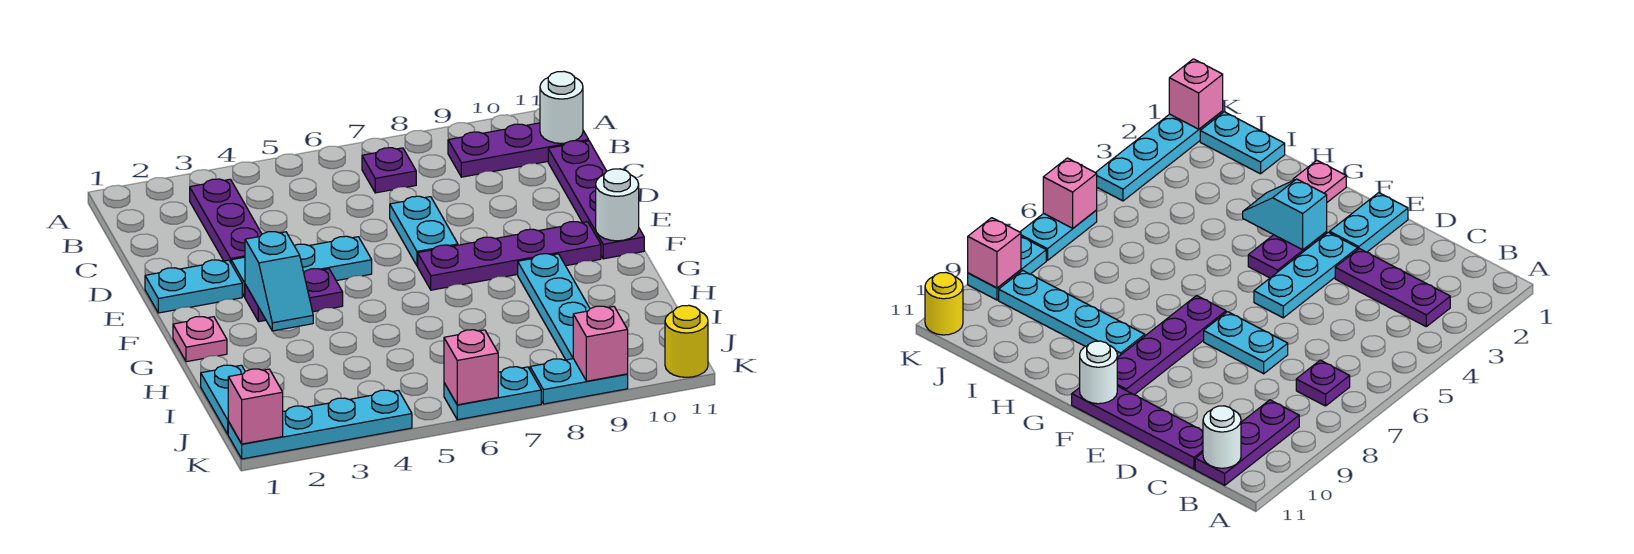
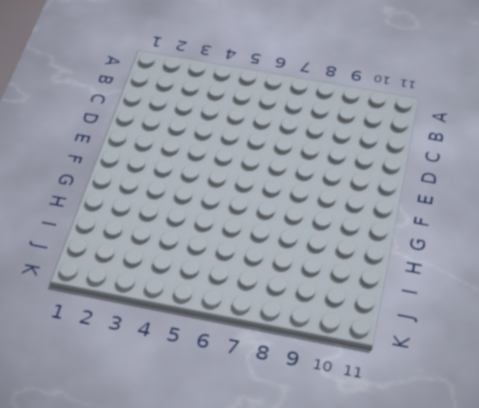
none -> purple 1x3 plate [190,179,262,262]
none -> purple 1x1 plate [362,148,416,193]
none -> purple 1x3 plate [448,123,589,177]

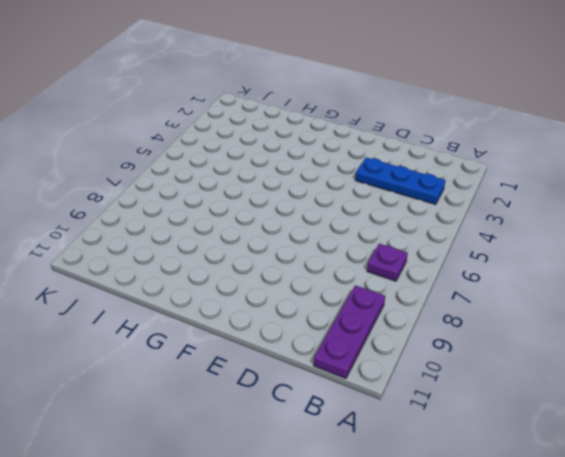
blue 1x3 plate [355,158,446,205] -> purple 1x3 plate [190,179,262,262]
none -> purple 1x4 plate [548,141,644,259]
none -> cyan 1x2 plate [390,196,458,266]
none -> cyan 1x2 plate [145,260,242,313]

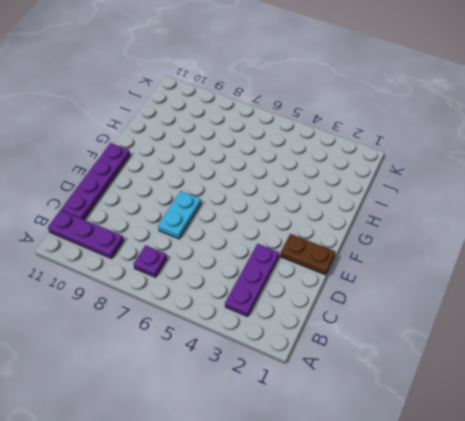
brown 1x2 plate [280,234,335,275] -> cyan 1x2 plate [145,260,242,313]
none -> cyan 1x3 plate [231,236,372,297]
none -> purple 1x2 plate [245,269,343,322]
none -> purple 1x4 plate [418,222,601,290]

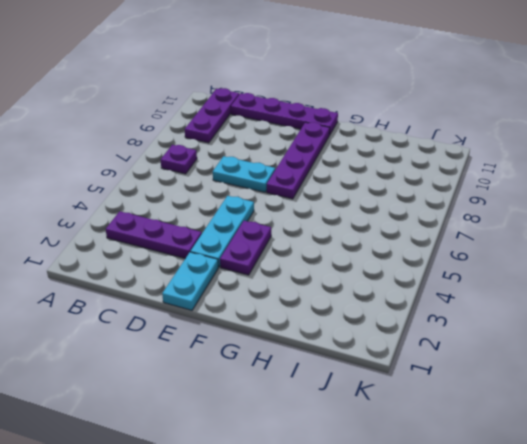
none -> pink 1x1 plate [173,317,227,362]
none -> cyan 1x4 plate [518,254,590,360]
none -> cyan 1x2 plate [201,365,245,434]

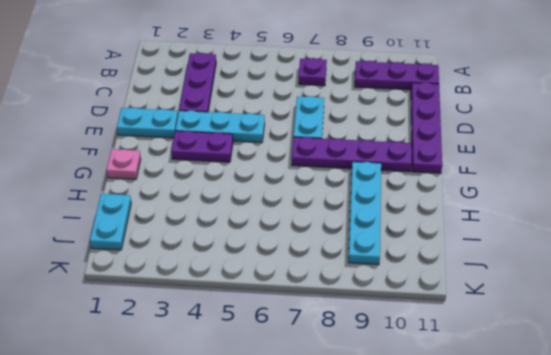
none -> cyan 1x4 plate [228,390,412,459]
none -> cyan 1x2 plate [444,367,541,420]
none -> cyan 1x2 plate [530,359,628,404]

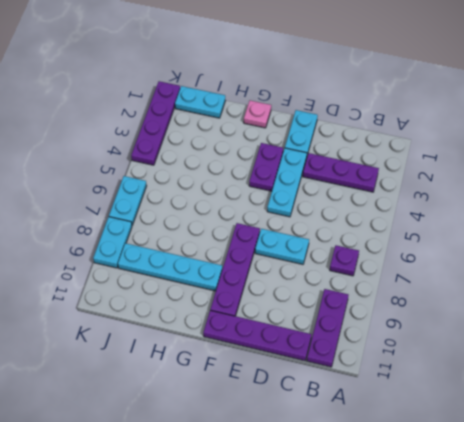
purple 1x4 plate [131,81,180,165] -> cyan 1x4 plate [228,390,412,459]
none -> yellow 1x1 round brick [665,305,708,377]
none -> white 1x1 round brick [540,72,583,143]
none -> cyan 1x2 slope [245,232,313,331]

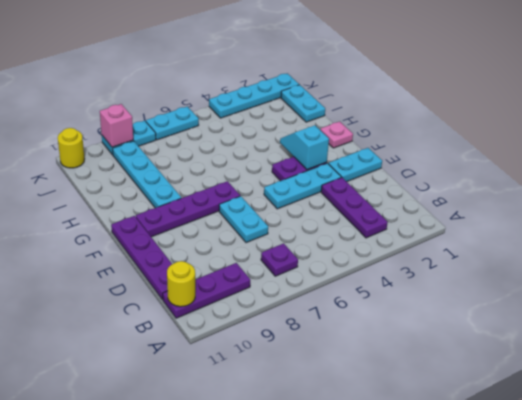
yellow 1x1 round brick [167,261,195,307] -> white 1x1 round brick [540,72,583,143]
none -> white 1x1 round brick [596,169,639,241]
none -> pink 1x1 brick [228,369,283,444]
none -> pink 1x1 brick [444,330,498,405]

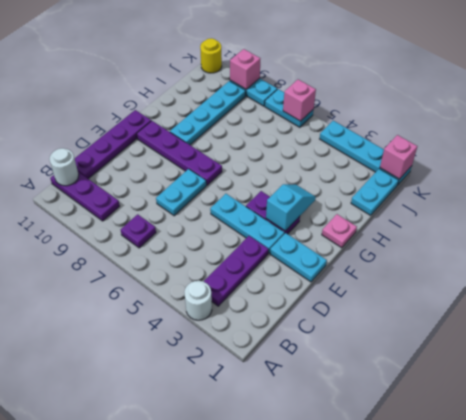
white 1x1 round brick [184,281,212,320] -> white 1x1 round brick moved to [596,169,639,241]

